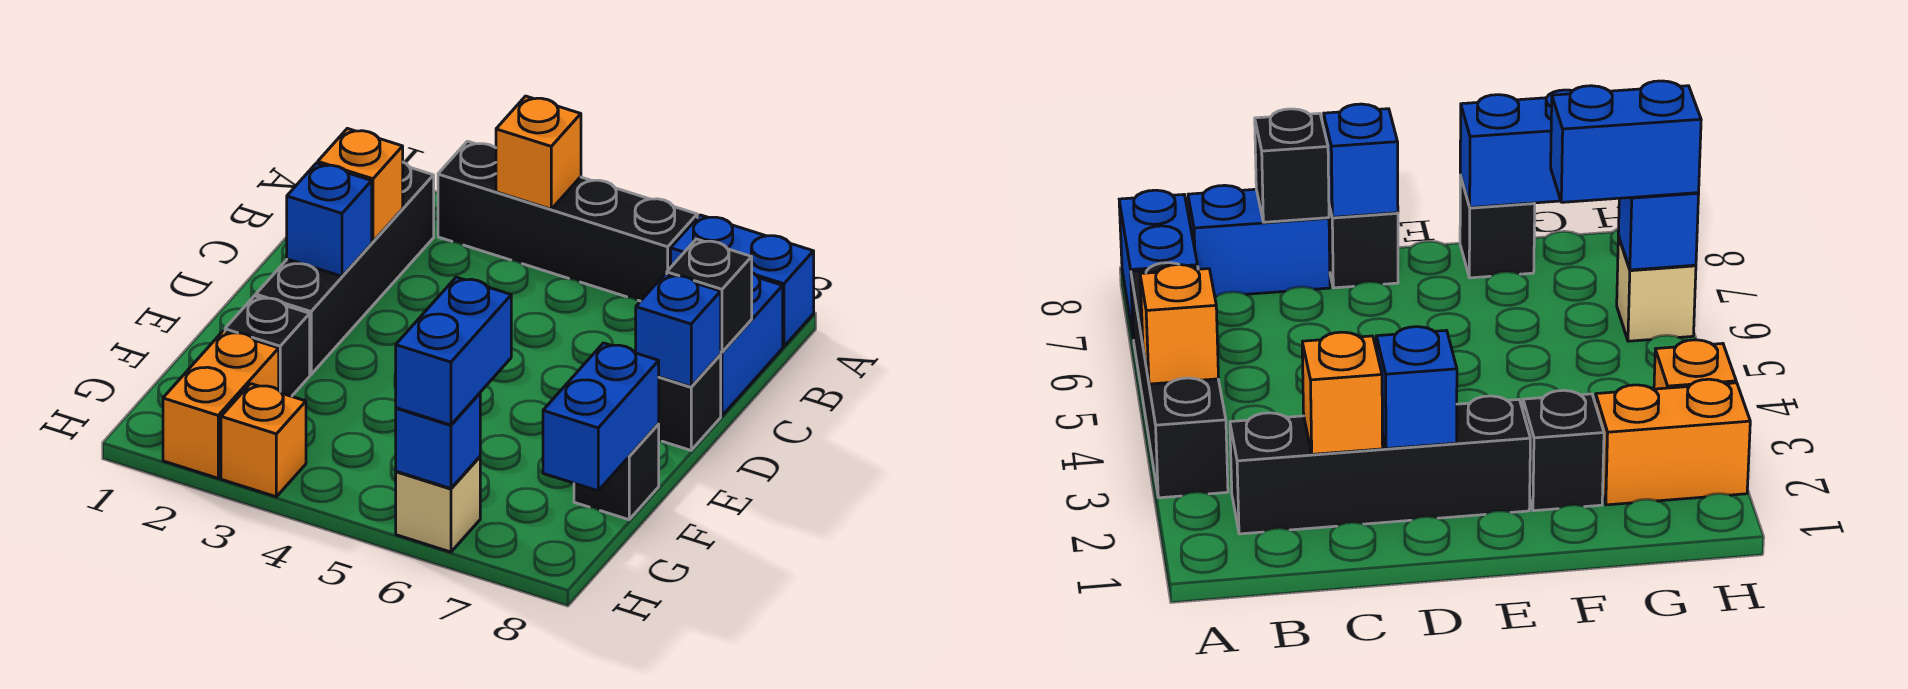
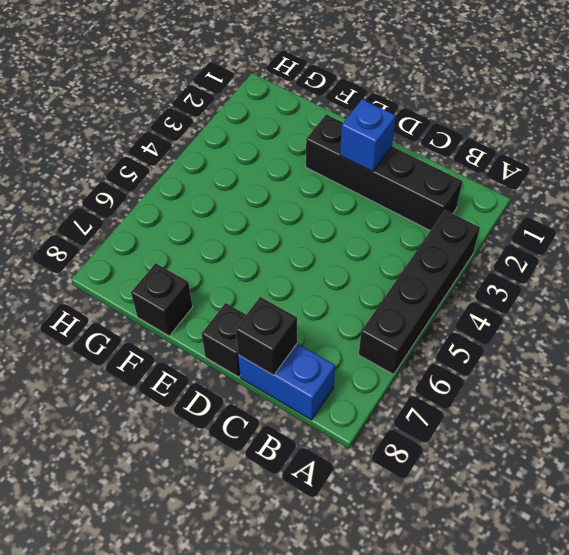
none -> blue 1x2 brick [671,215,814,347]
none -> black 1x1 brick [225,296,310,396]
none -> orange 1x2 brick [163,331,279,478]

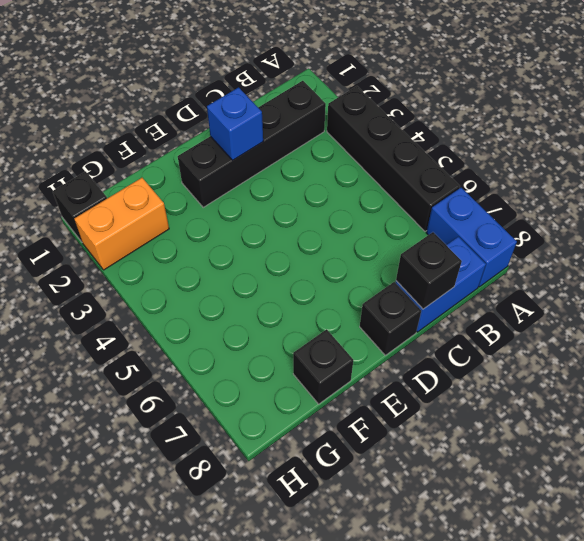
black 1x1 brick [53,172,107,242] -> black 1x1 brick moved to [225,296,310,396]
none -> orange 1x1 brick [221,384,306,497]
none -> tan 1x1 brick [396,457,480,552]
none -> orange 1x1 brick [496,96,581,209]

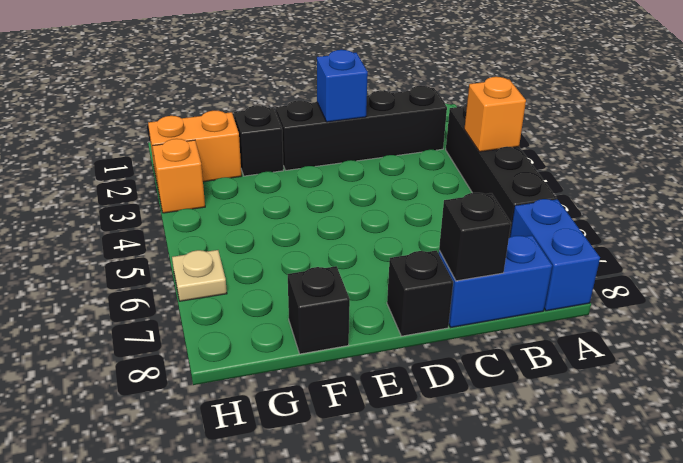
tan 1x1 plate [172,250,227,301] -> tan 1x1 brick [396,457,480,552]
none -> orange 1x1 brick [318,129,403,242]
none -> blue 1x1 brick [636,274,721,387]
none -> blue 1x2 brick [543,343,659,491]

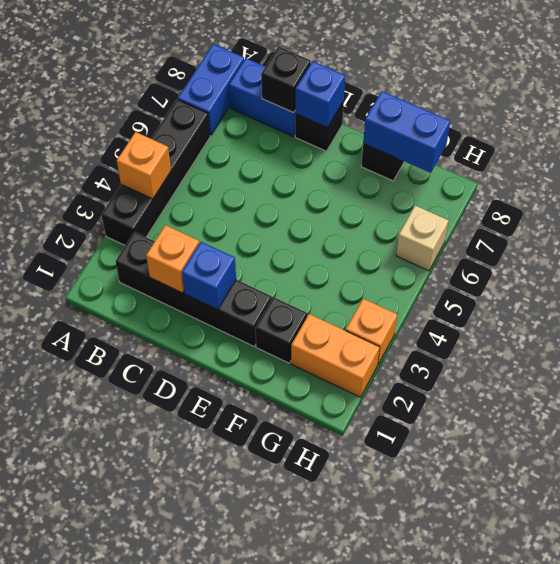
none -> blue 1x1 brick [396,393,480,489]
none -> blue 1x2 brick [396,277,511,425]

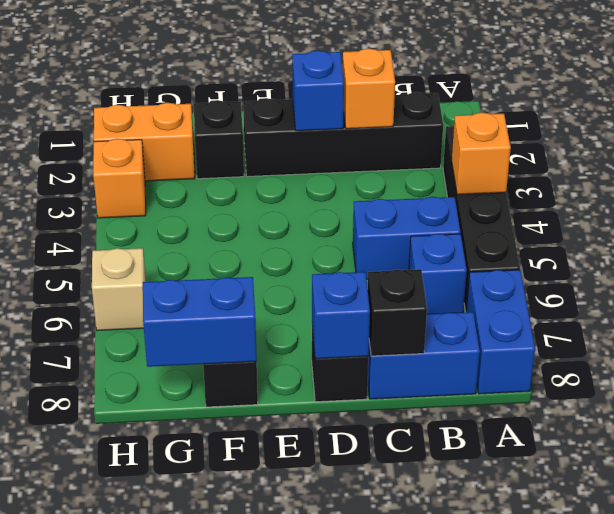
blue 1x2 brick [353,197,461,279] -> blue 1x2 brick moved to [396,277,511,425]
blue 1x1 brick [409,234,467,314] -> blue 1x1 brick moved to [396,393,480,489]

